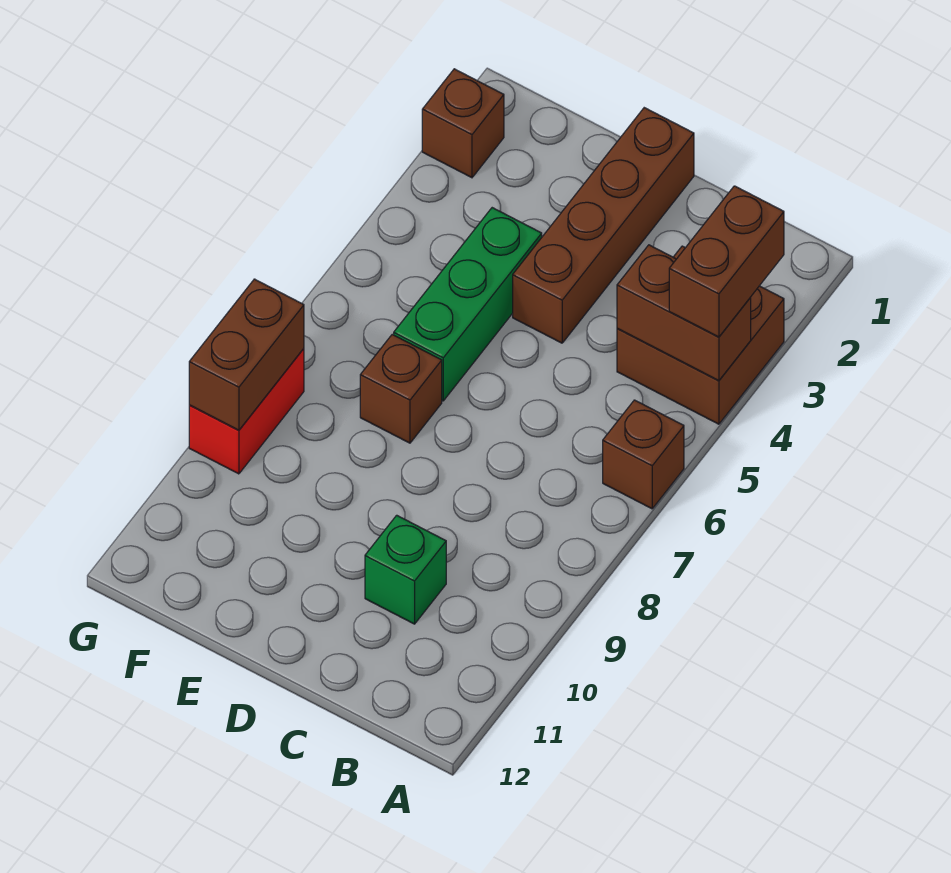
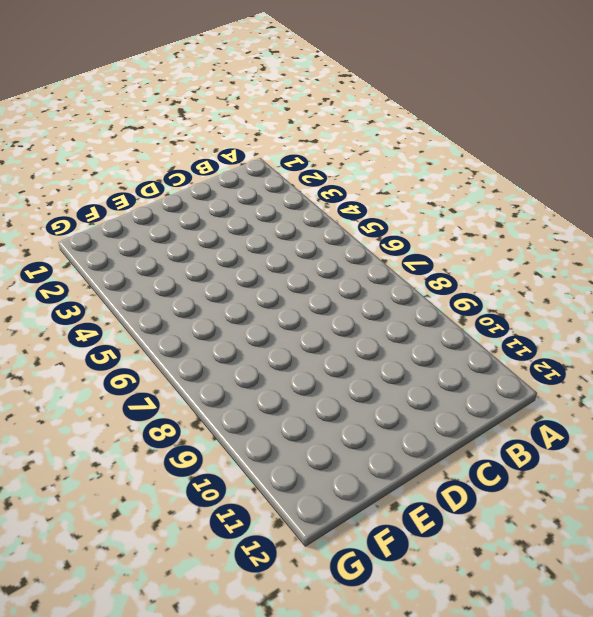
none -> brown 2x2 brick [617,246,784,424]
none -> brown 1x1 brick [603,400,684,509]

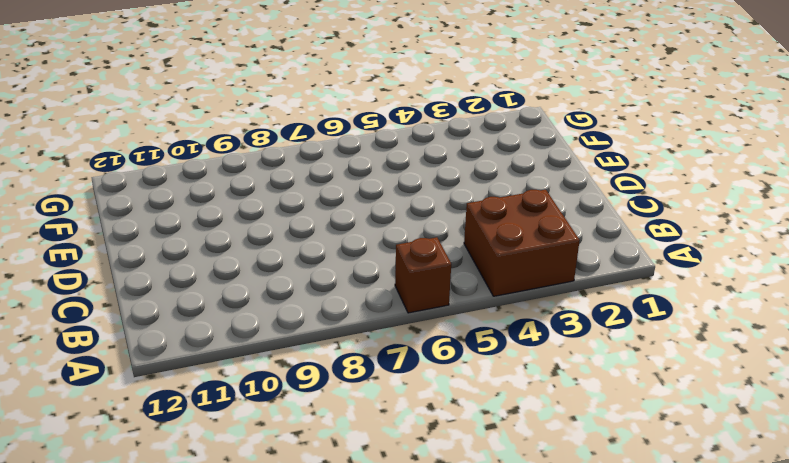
none -> green 1x1 brick [365,515,446,624]
none -> brown 1x4 brick [513,108,694,343]

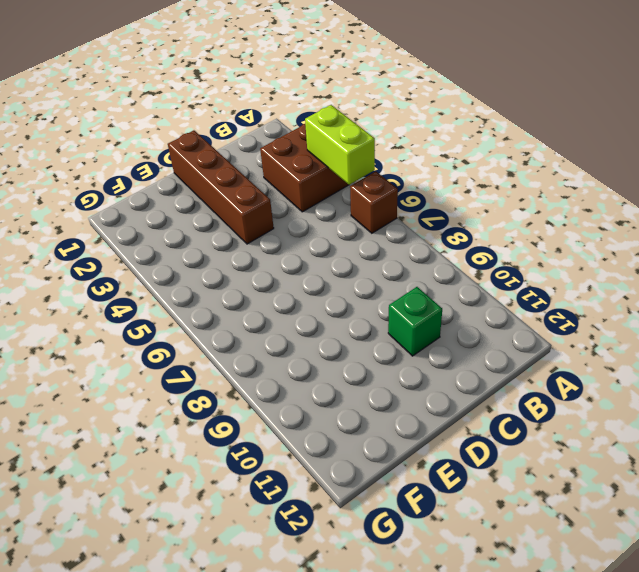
lime 1x2 brick [305,105,375,185] -> brown 1x2 brick [617,245,751,381]
none -> green 1x3 brick [394,208,542,401]
none -> brown 1x1 brick [360,335,442,443]

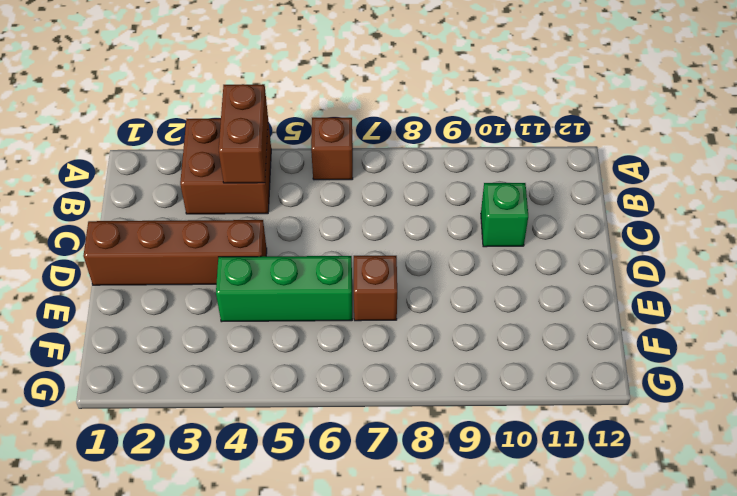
none -> brown 1x1 brick [422,69,504,178]
none -> red 1x2 brick [189,349,304,474]

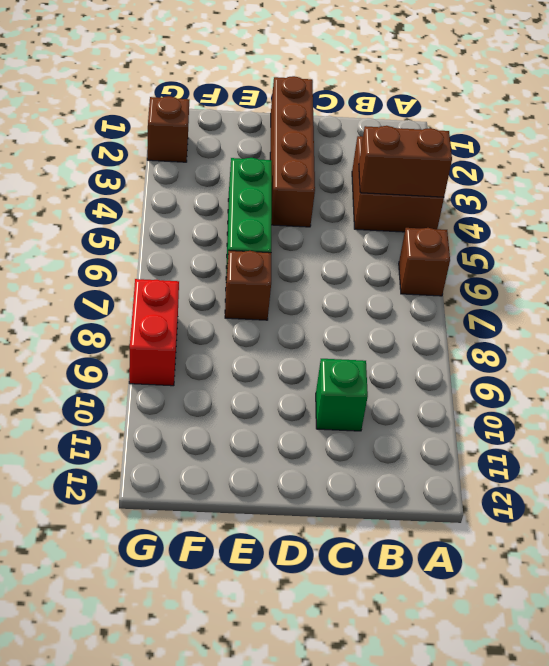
none -> brown 1x2 brick [189,279,304,430]
none -> brown 1x2 brick [669,186,784,337]

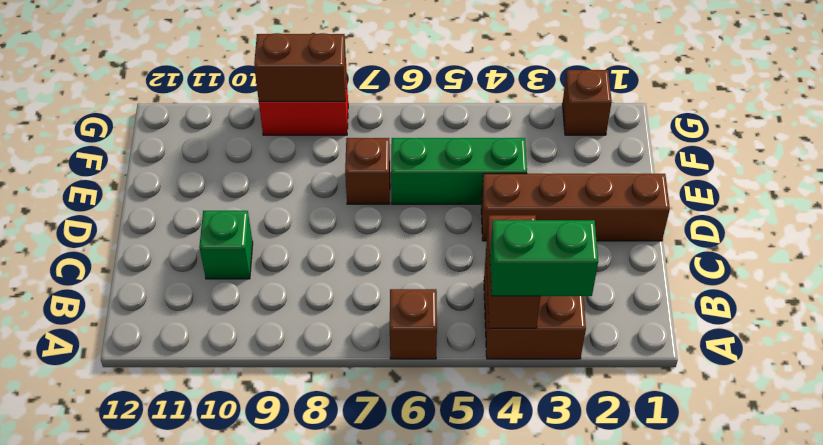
green 1x2 brick [490,220,598,296] -> brown 1x2 brick [669,186,784,337]

